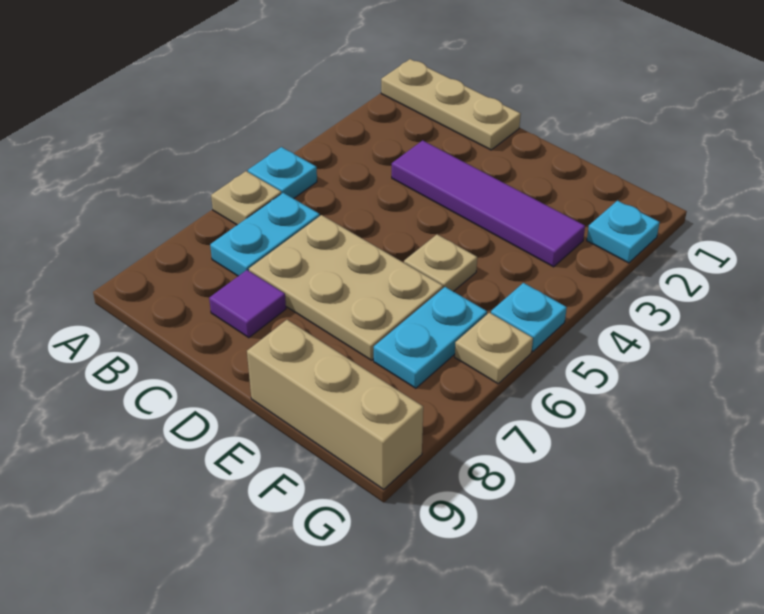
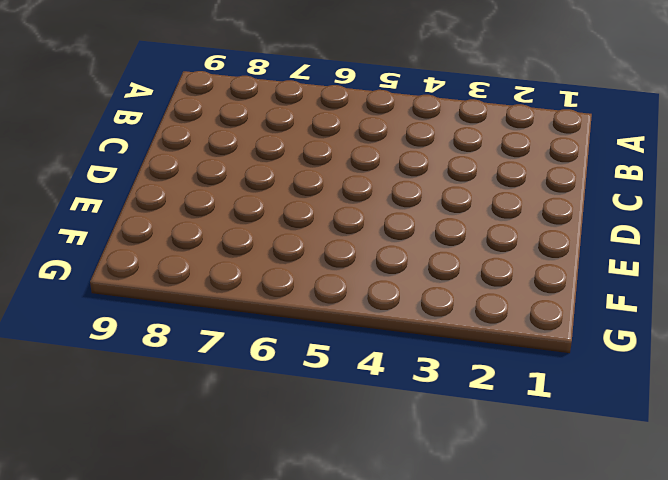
none -> tan 1x3 plate [381,59,521,150]
none -> cyan 1x1 plate [248,147,317,199]
none -> tan 1x1 plate [211,171,281,225]

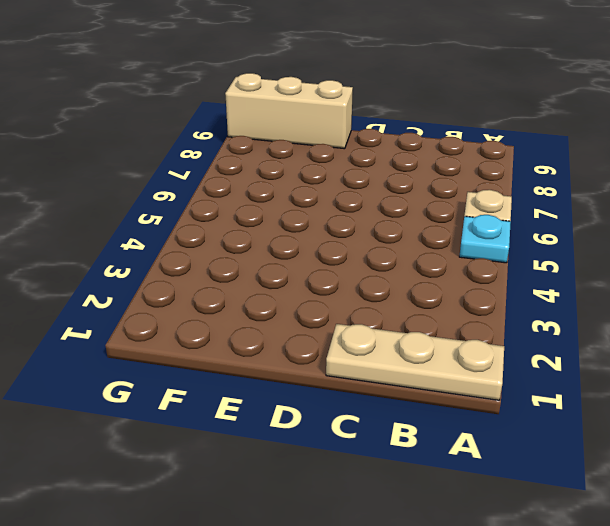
none -> cyan 1x2 plate [210,193,320,276]
none -> purple 1x4 tile [392,140,585,267]
none -> tan 2x3 plate [249,215,443,360]

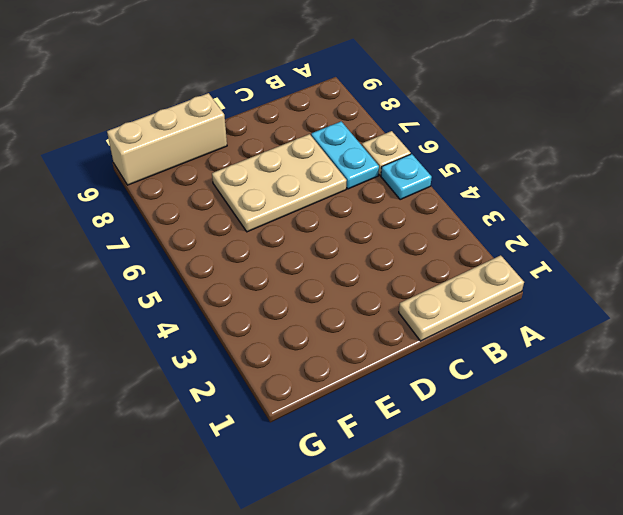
none -> purple 1x4 tile [392,140,585,267]
none -> purple 1x1 tile [209,270,286,338]
none -> tan 1x1 plate [404,234,477,292]

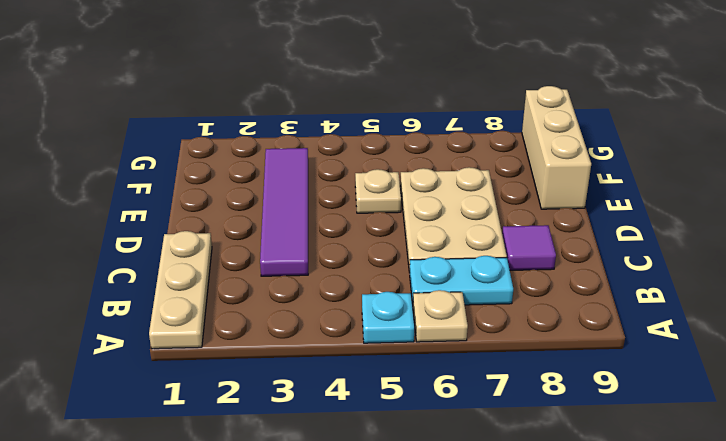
none -> cyan 1x2 plate [374,287,487,388]
none -> cyan 1x1 plate [587,201,660,263]
none -> cyan 1x1 plate [491,283,567,352]

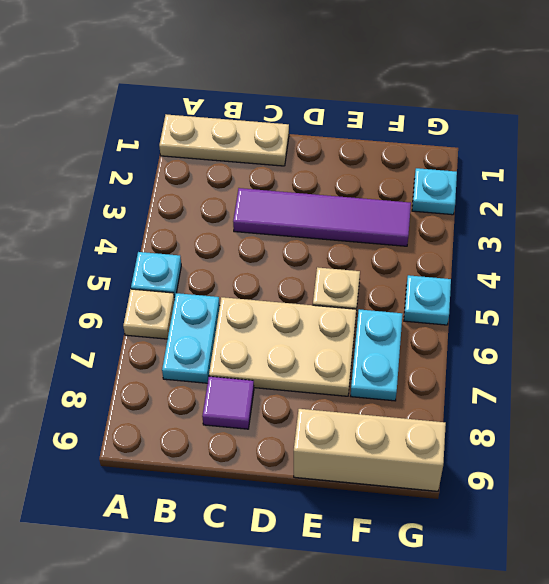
none -> tan 1x1 plate [455,313,533,384]

